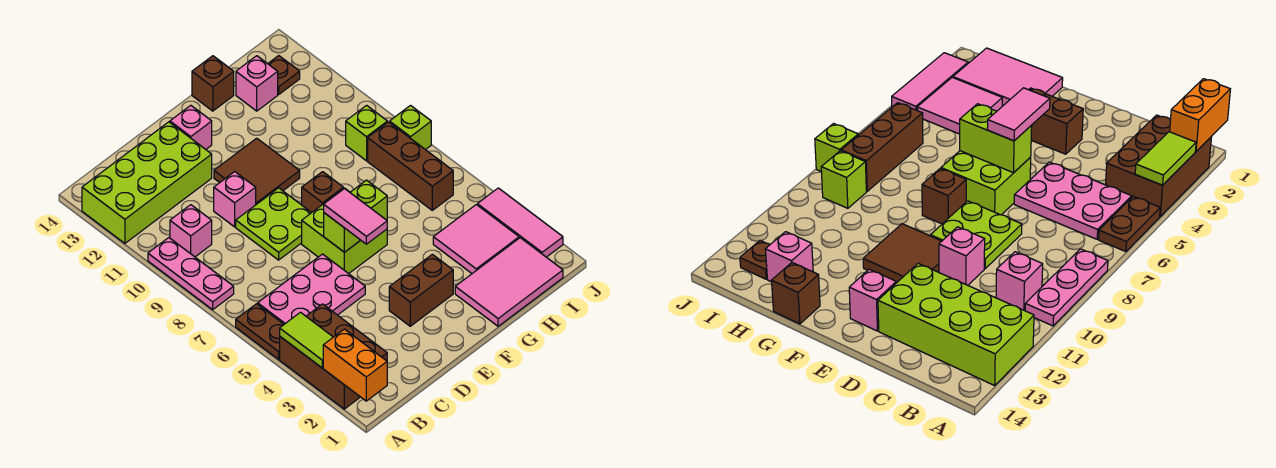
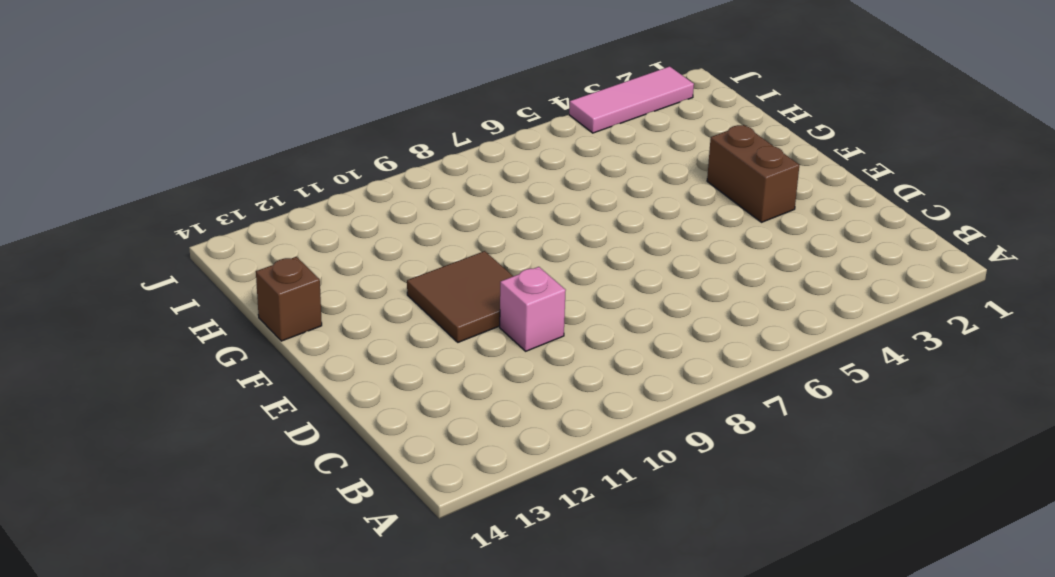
none -> brown 2x3 brick [280,304,387,409]
none -> brown 1x2 plate [236,304,284,359]
none -> pink 1x3 plate [148,238,234,310]

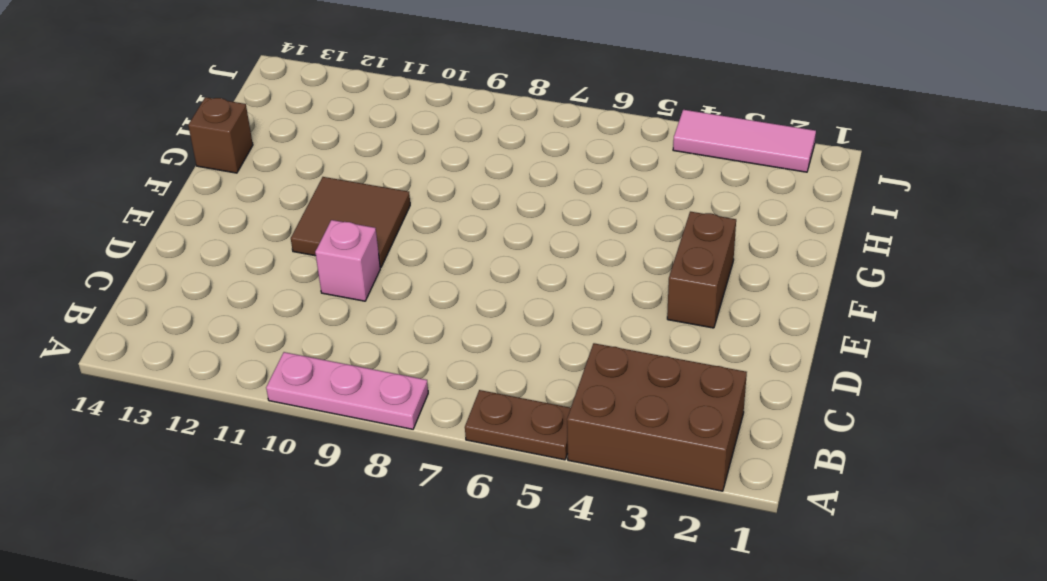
none -> lime 2x4 brick [82,122,212,243]
none -> pink 2x3 plate [258,254,365,324]
none -> pink 1x1 brick [170,205,212,257]

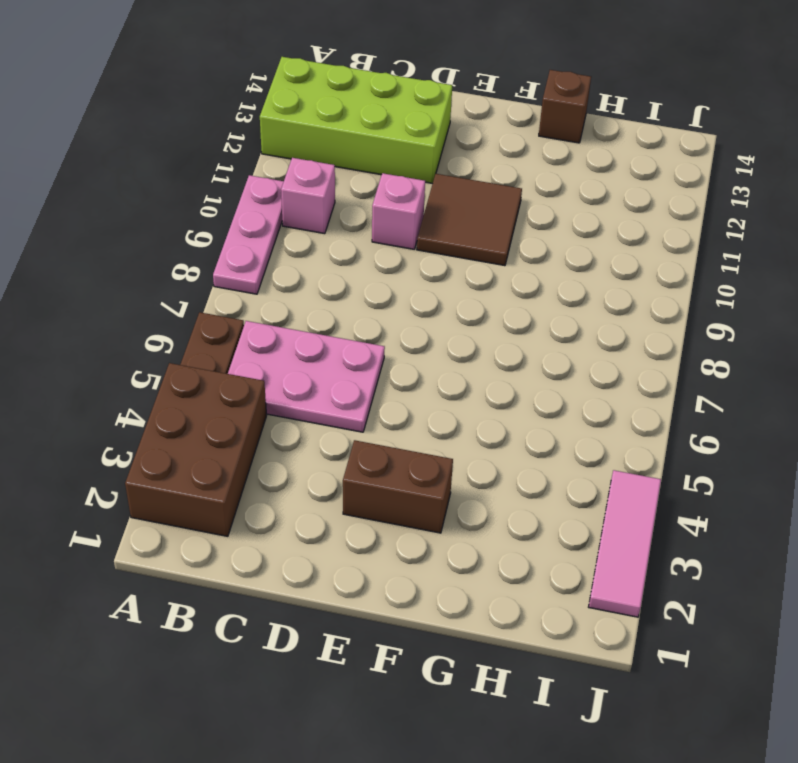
none -> lime 2x2 plate [236,188,311,260]
none -> lime 2x2 brick [302,190,387,274]
none -> pink 1x1 brick [170,105,212,149]

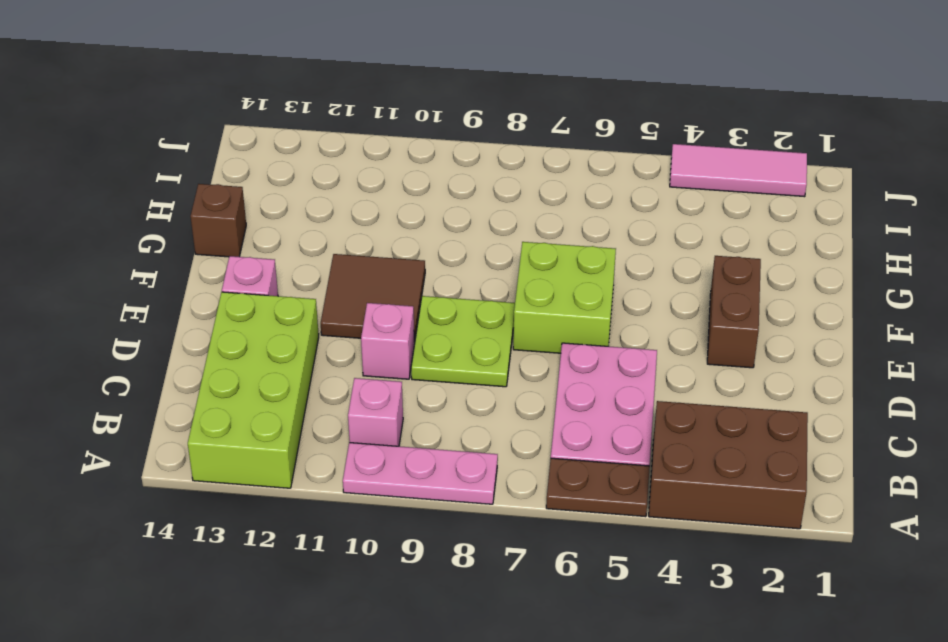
none -> brown 1x1 brick [302,172,343,213]
none -> pink 2x3 tile [455,238,563,326]
none -> pink 2x2 tile [433,205,519,273]

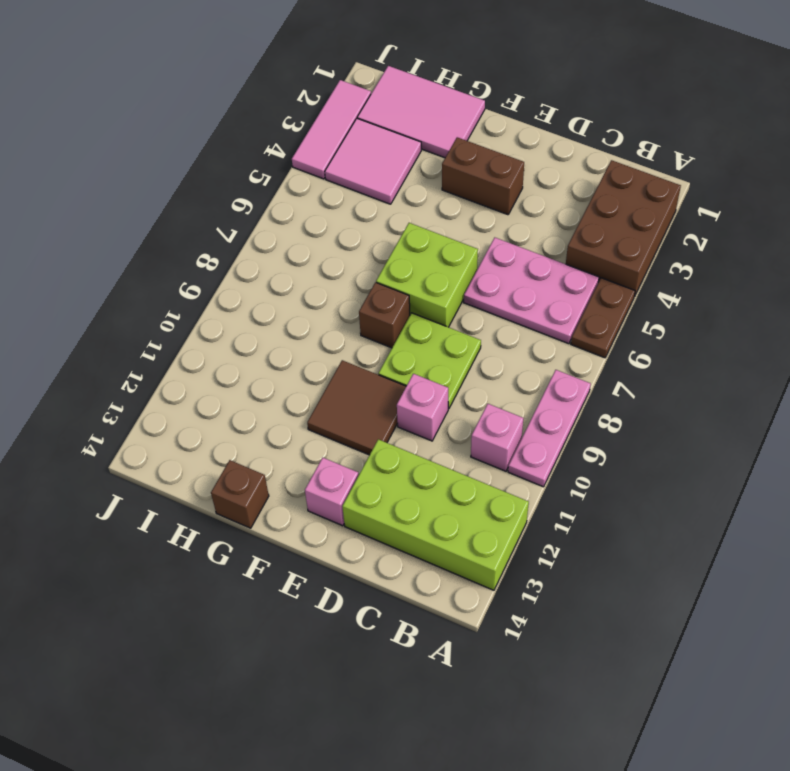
none -> pink 1x1 brick [236,56,278,111]
none -> brown 1x3 brick [368,122,453,210]
none -> lime 1x1 brick [346,105,387,161]

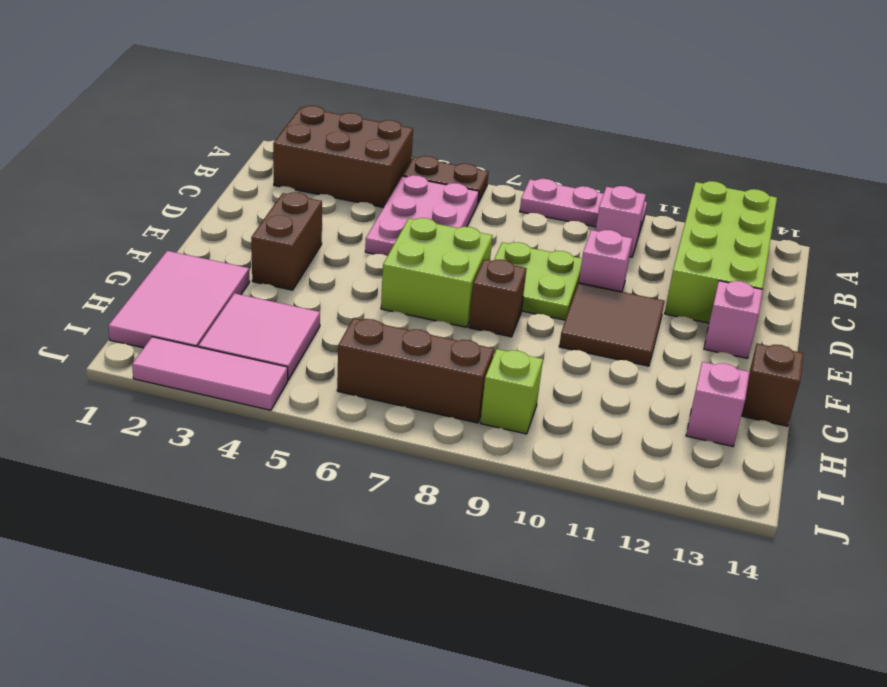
none -> brown 1x1 plate [268,56,300,94]
none -> lime 1x1 brick [390,106,431,150]
none -> orange 1x2 brick [323,329,387,401]

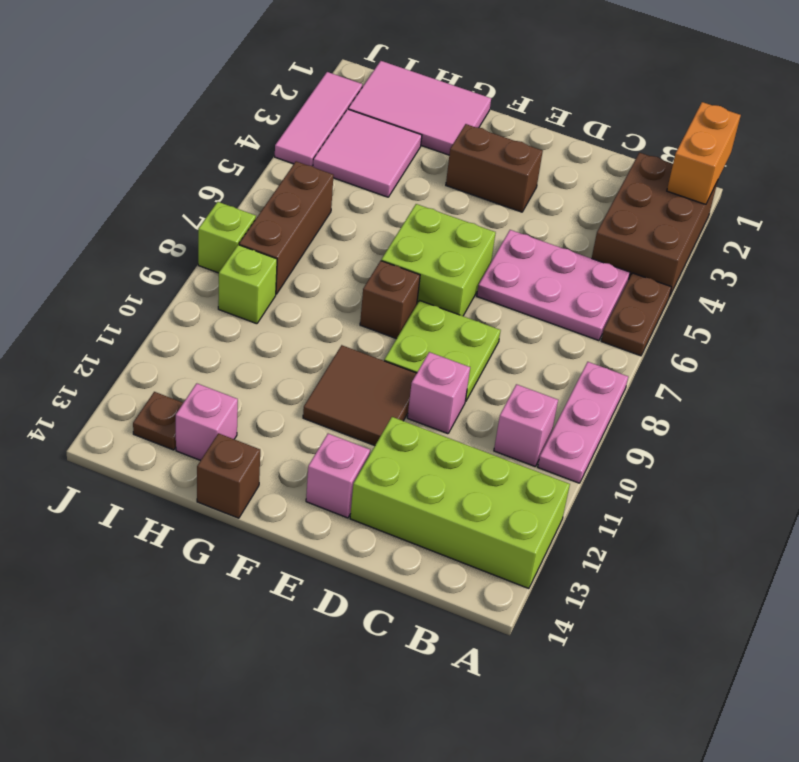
none -> lime 1x2 tile [280,312,333,368]
none -> lime 1x2 brick [324,180,387,252]
none -> pink 1x2 tile [324,188,387,244]

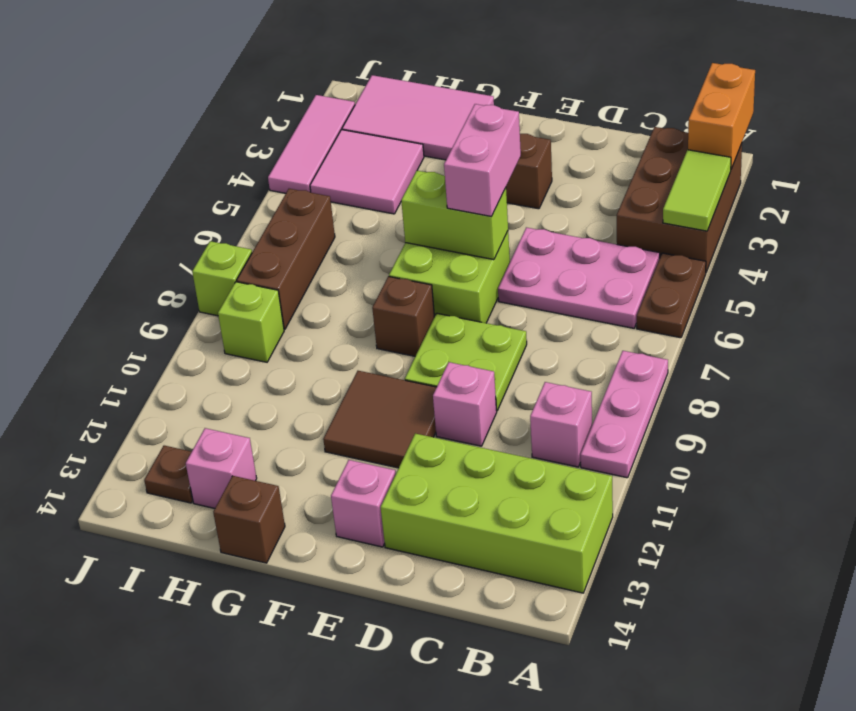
pink 1x2 brick [444,104,521,216] -> pink 1x2 tile [324,188,387,244]

